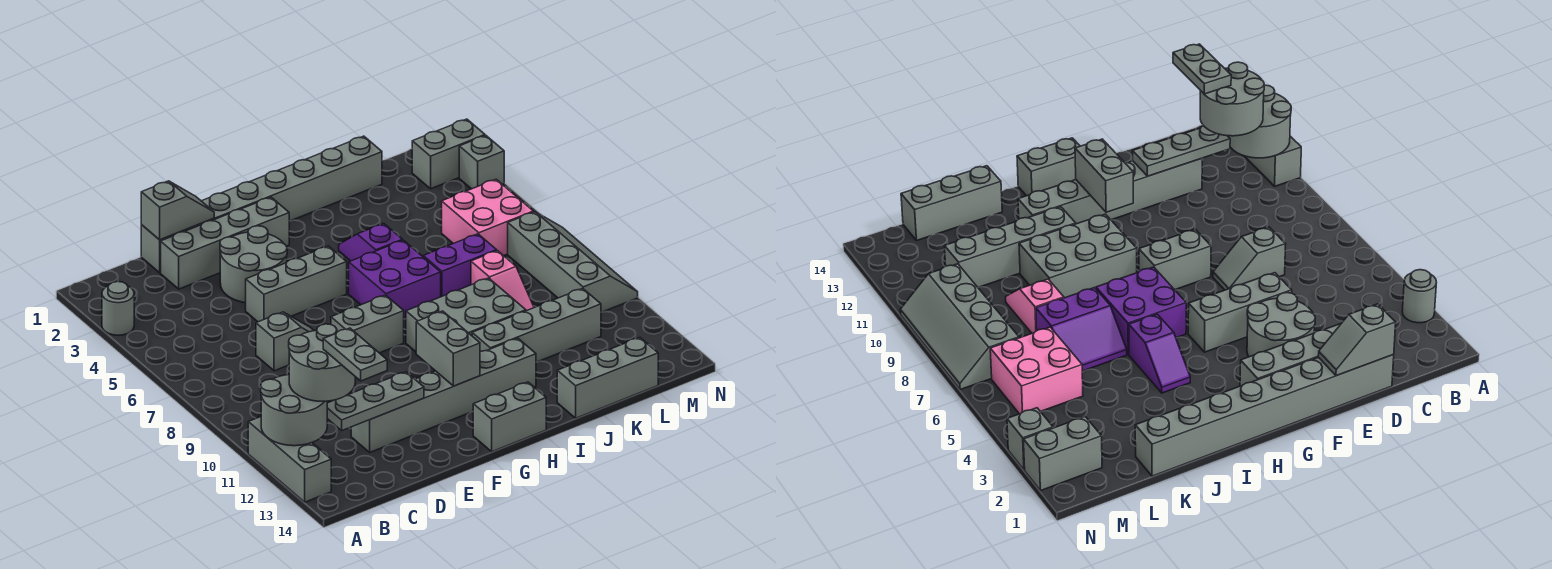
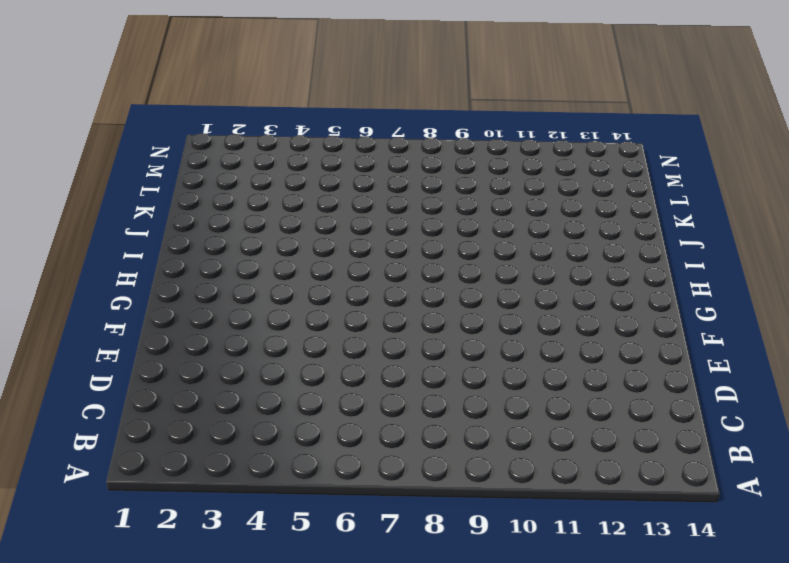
none -> grey 1x1 round brick [102,282,134,335]
none -> grey 1x3 brick [248,417,331,502]
none -> grey 1x8 brick [141,136,382,273]

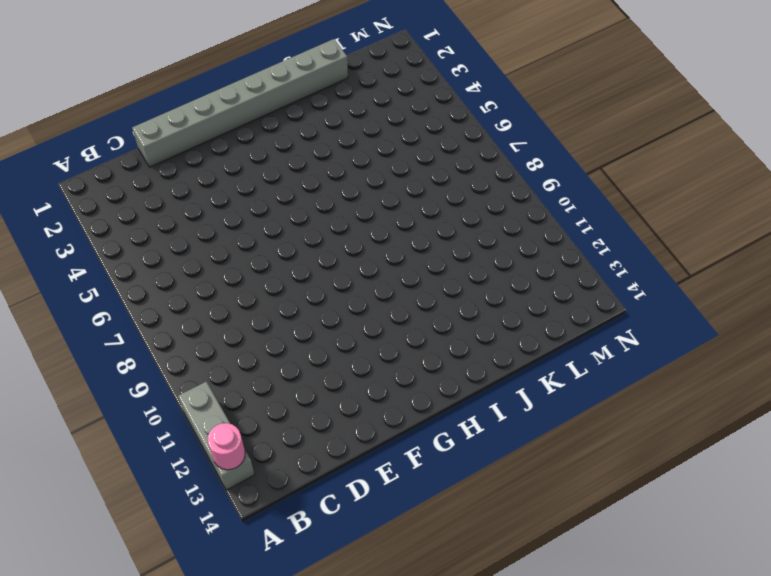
pink 1x1 round brick [208,423,245,470] -> none
none -> grey 1x1 round brick [102,282,134,335]
none -> grey 1x4 brick [161,197,289,289]
none -> grey 1x2 slope [256,312,314,371]

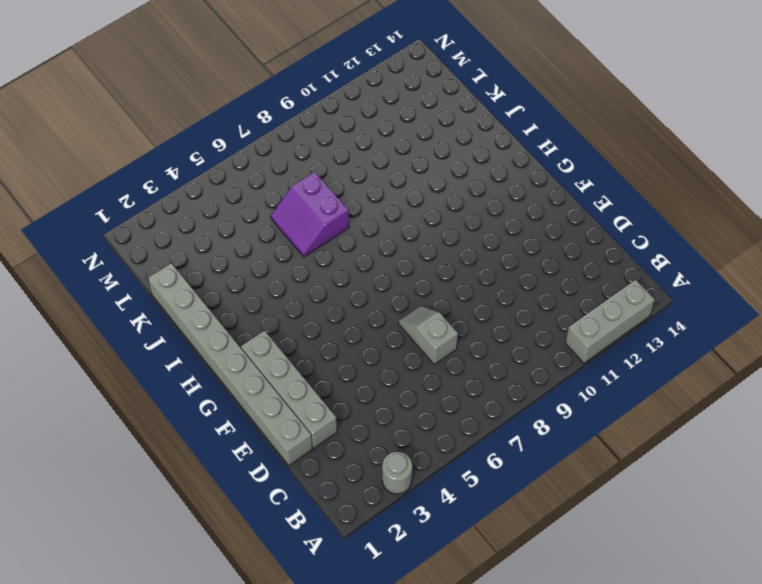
none -> grey 1x6 brick [351,338,536,452]
none -> grey 2x2 round brick [220,226,287,303]
none -> grey 1x3 brick [246,246,347,322]

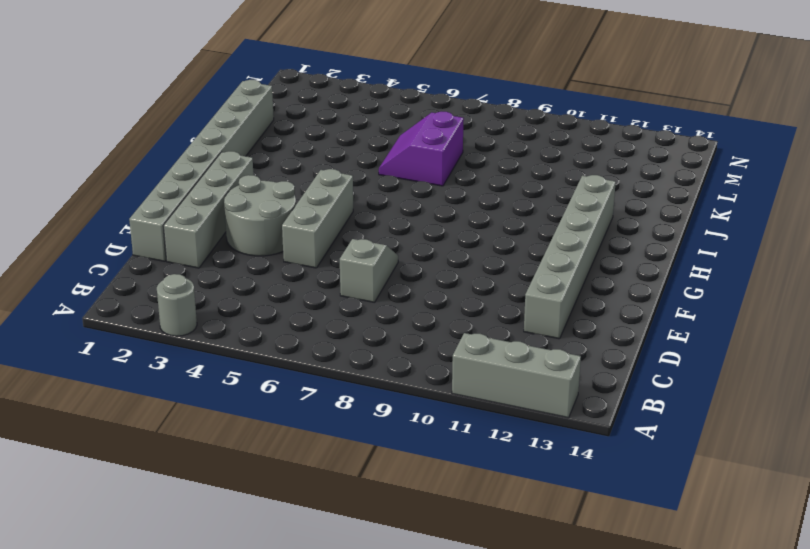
none -> grey 1x2 brick [331,295,404,353]
none -> grey 1x2 brick [473,382,546,452]
none -> purple 2x2 brick [349,240,441,319]

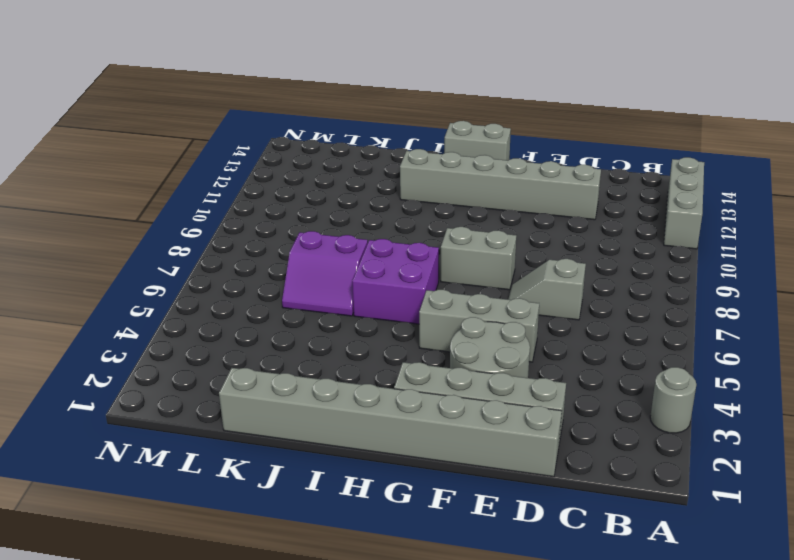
none -> grey 2x3 brick [406,278,526,352]
none -> purple 1x2 slope [339,224,402,261]
none -> grey 1x4 brick [472,288,601,362]

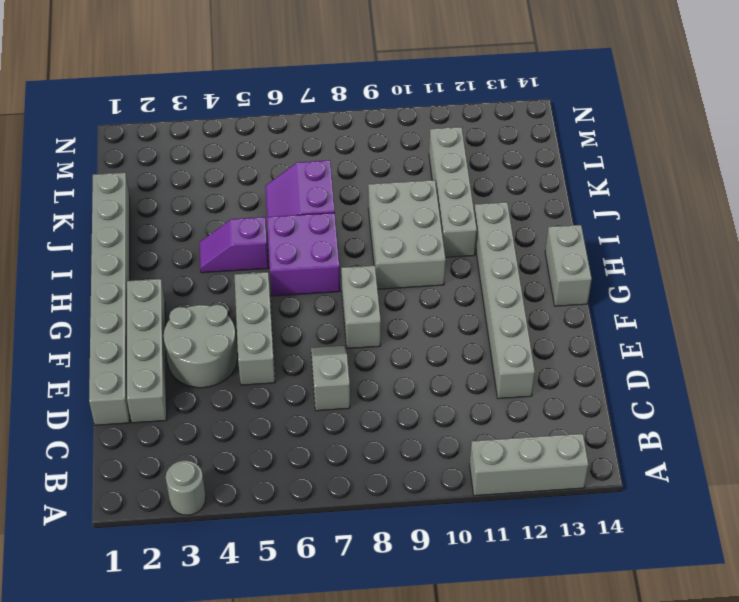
none -> grey 1x3 brick [557,338,658,418]
none -> pink 1x2 slope [471,251,534,311]
none -> pink 2x2 brick [442,179,533,256]

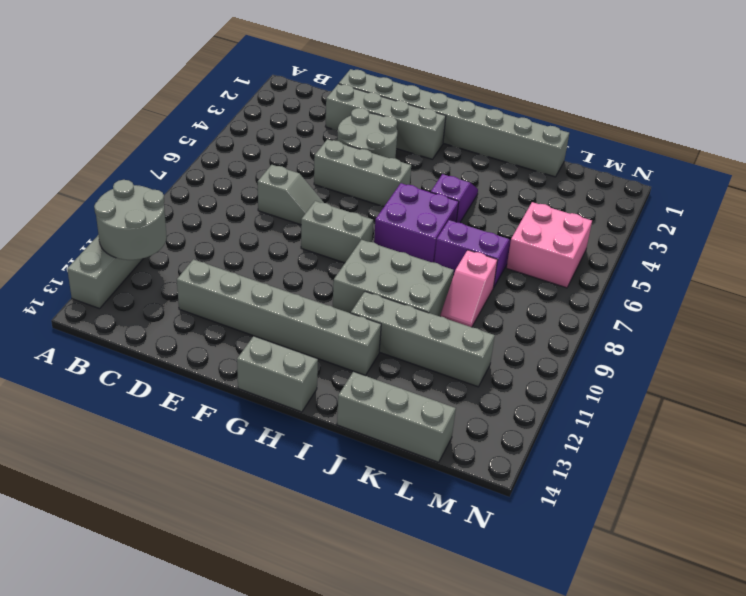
none -> grey 1x1 round brick [102,282,134,335]
none -> grey 1x2 brick [412,119,485,189]
none -> grey 2x4 slope [508,212,638,312]

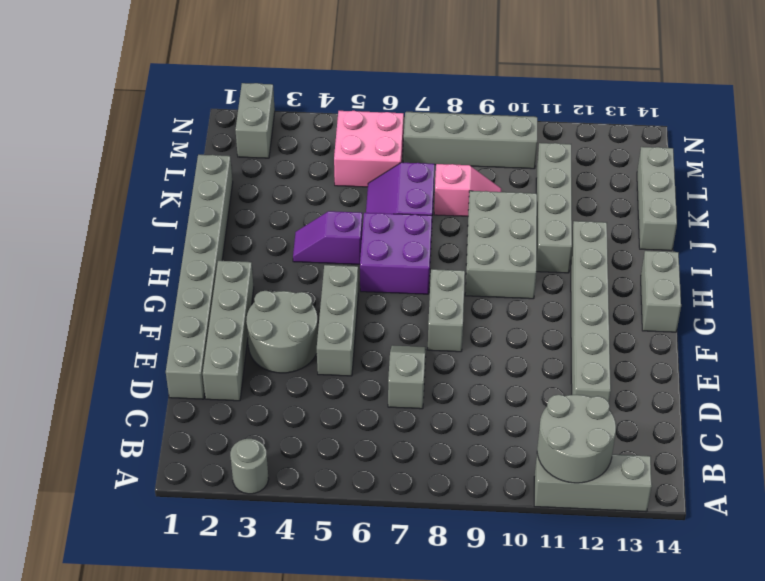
none -> grey 1x1 brick [459,136,504,189]
none -> grey 1x3 plate [327,372,424,430]
none -> grey 1x2 slope [141,181,214,240]

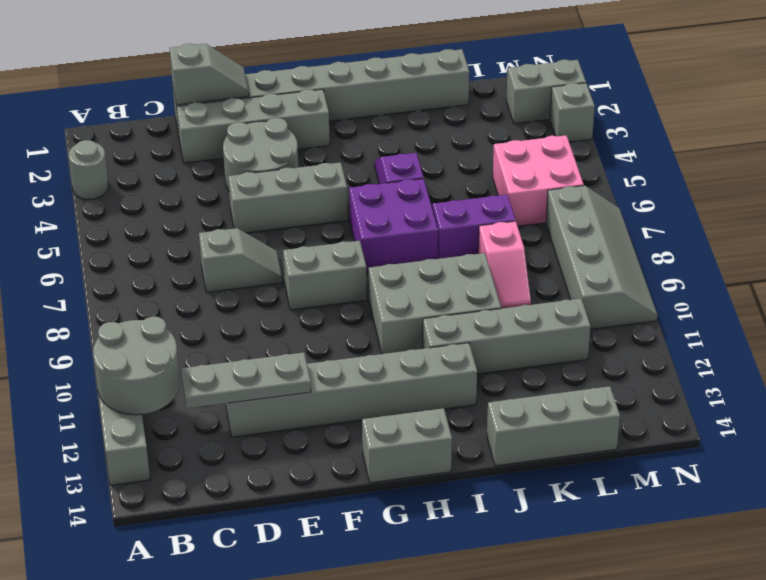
none -> grey 1x2 brick [416,311,480,386]
none -> grey 2x2 round brick [289,324,355,401]
none -> grey 1x2 plate [323,328,387,381]

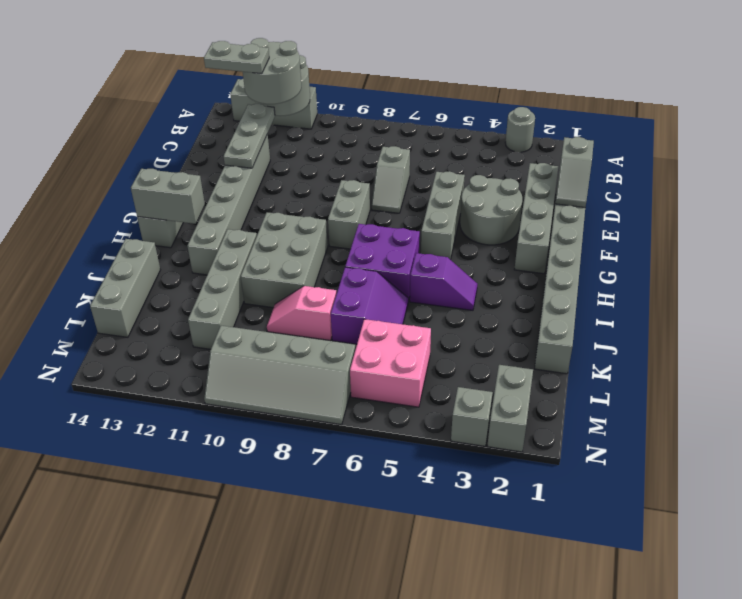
grey 1x2 brick [131,169,205,224] -> grey 1x2 brick moved to [416,311,480,386]

